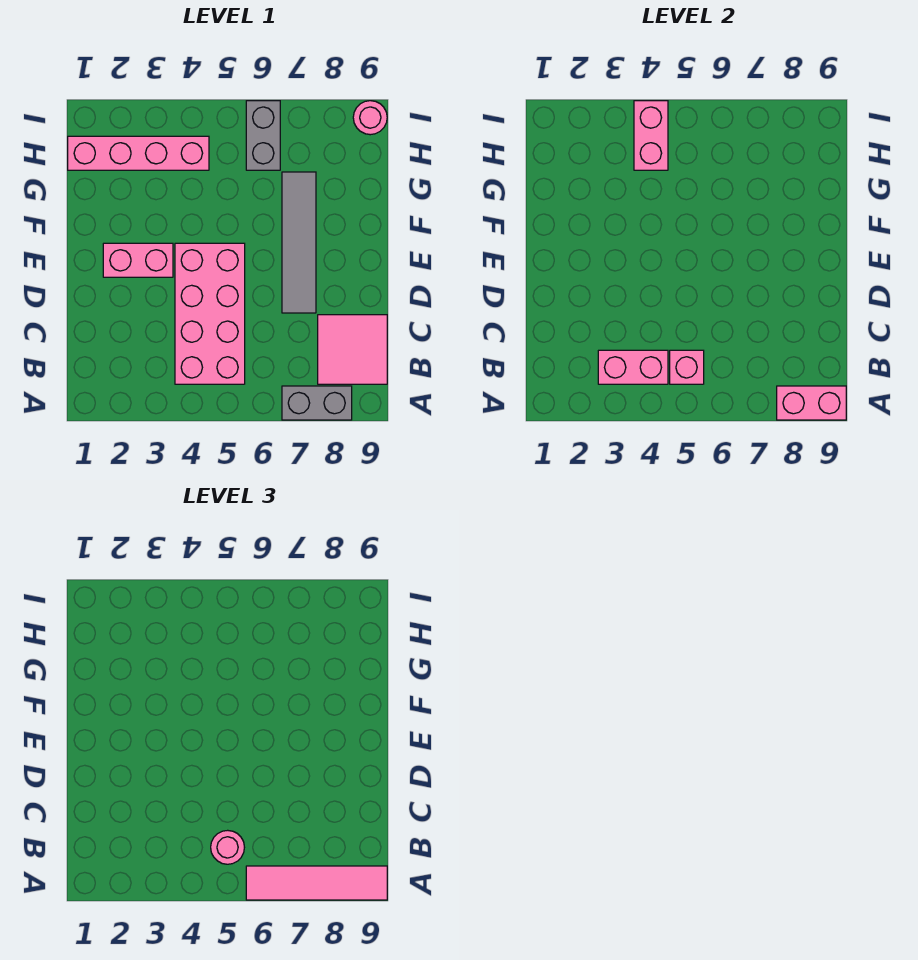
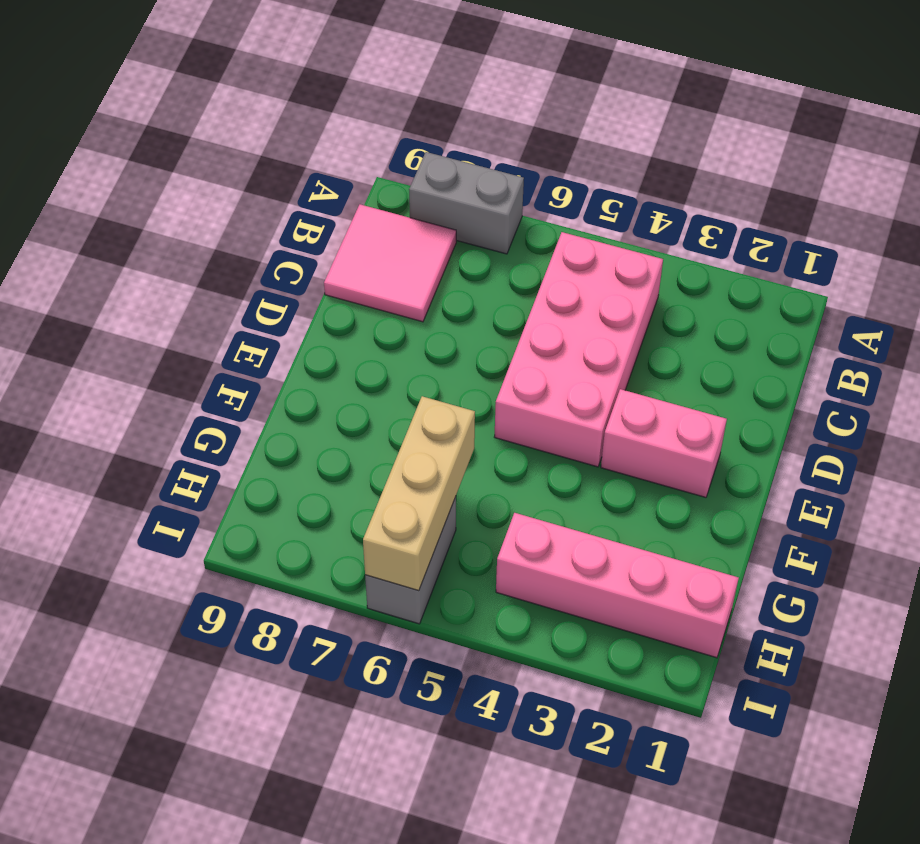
tan 1x3 brick [363,396,475,591] -> none
none -> grey 1x4 tile [282,172,316,313]
none -> pink 1x1 round brick [353,101,387,135]
none -> pink 1x2 brick [777,386,846,420]

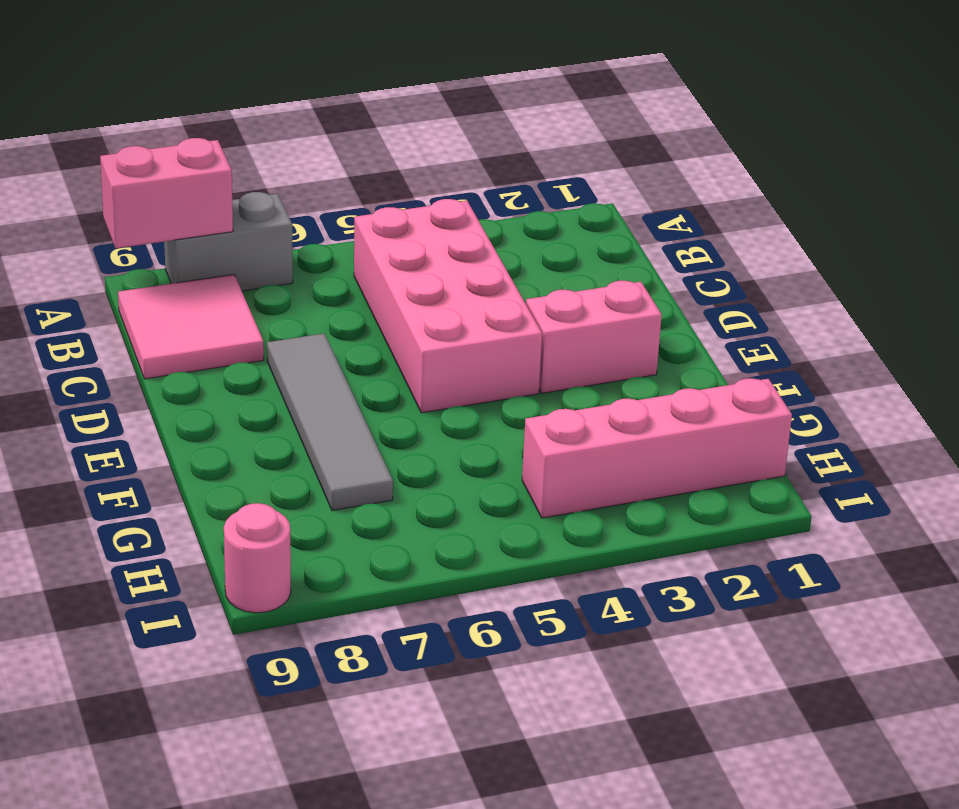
none -> grey 1x2 brick [246,101,280,170]
none -> pink 1x2 brick [598,350,668,384]
none -> pink 1x1 brick [670,350,704,384]

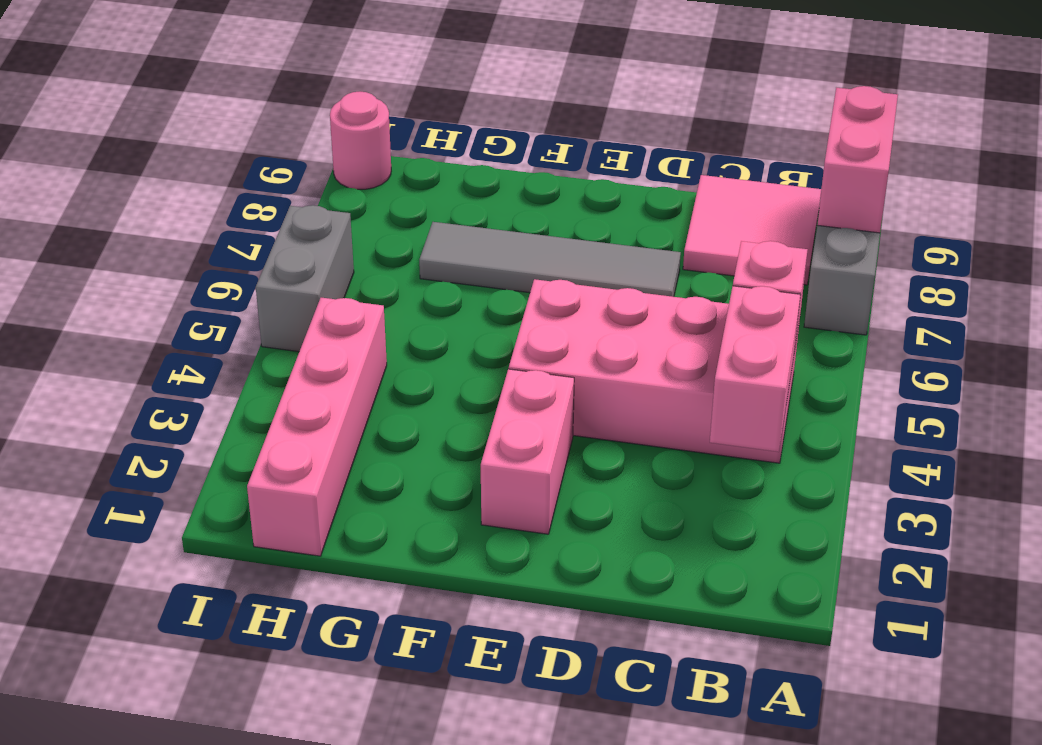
grey 1x2 brick [256,205,354,352] -> grey 1x2 brick turned to [246,101,280,170]
none -> pink 1x2 brick [634,101,668,170]
none -> pink 1x4 tile [246,866,387,900]
none -> pink 1x1 round brick [211,830,244,864]

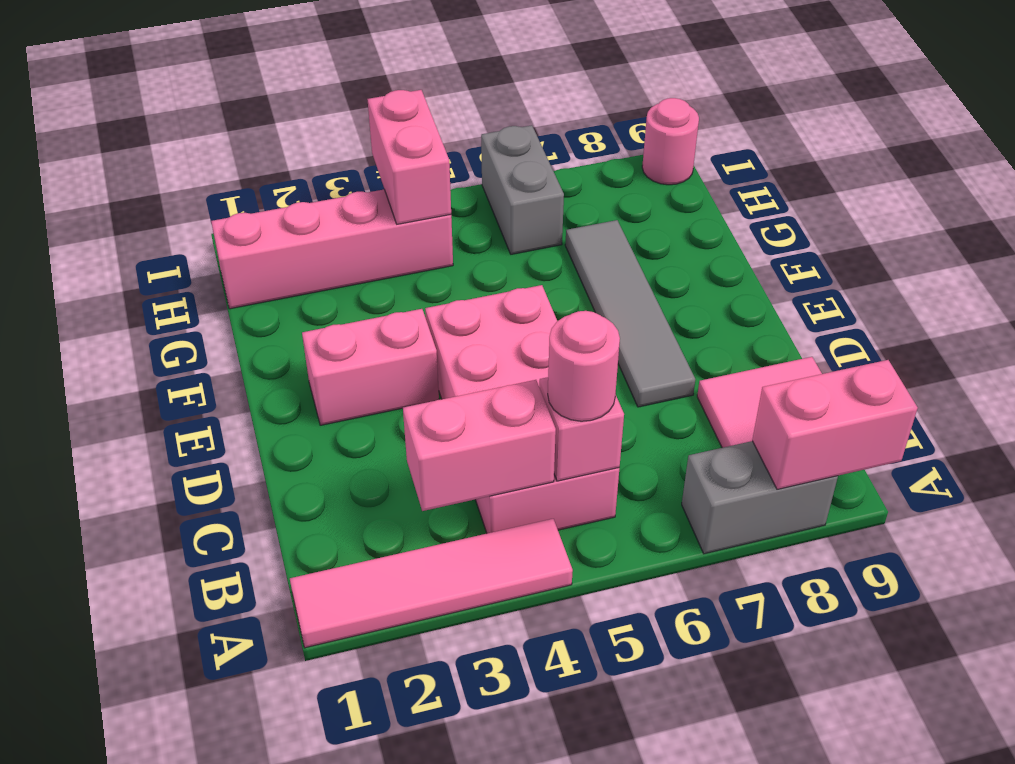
pink 1x4 tile [290,519,573,648] -> pink 1x4 tile moved to [246,866,387,900]

